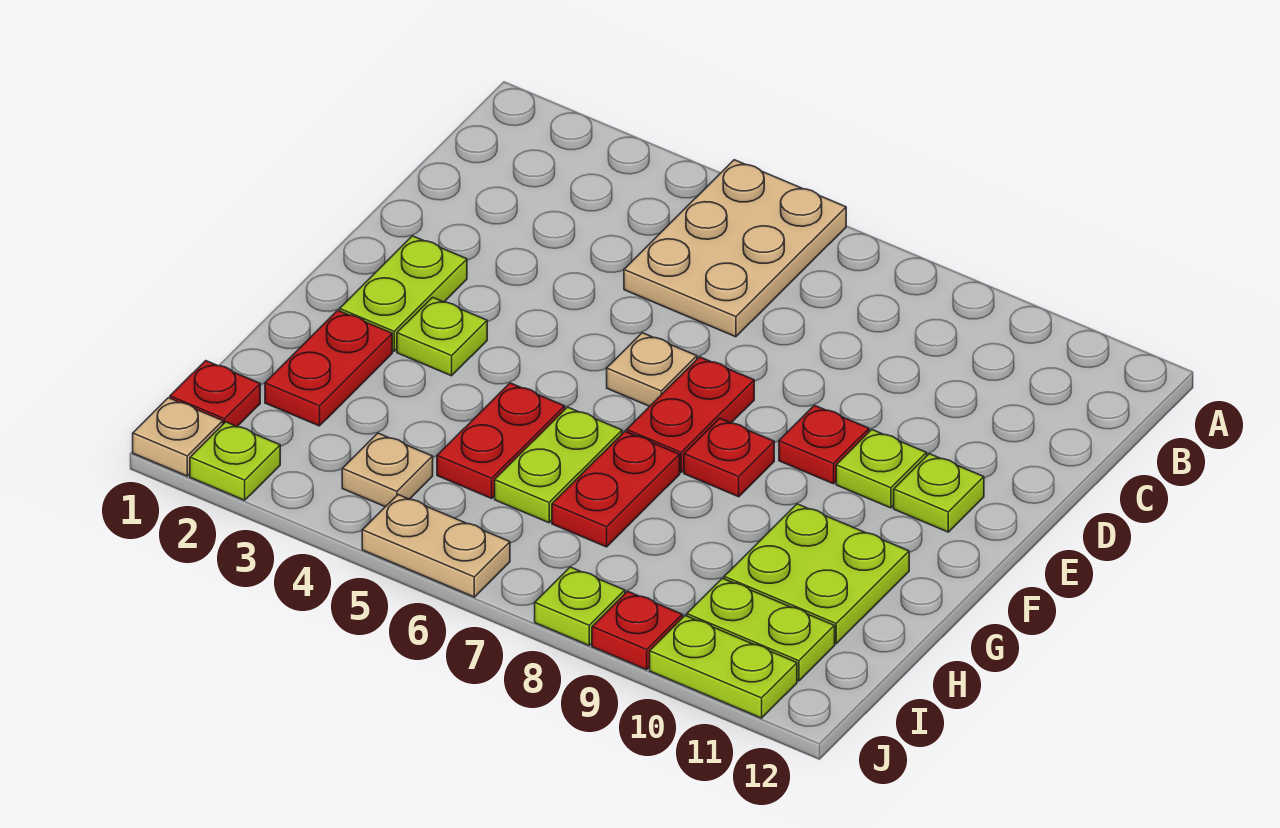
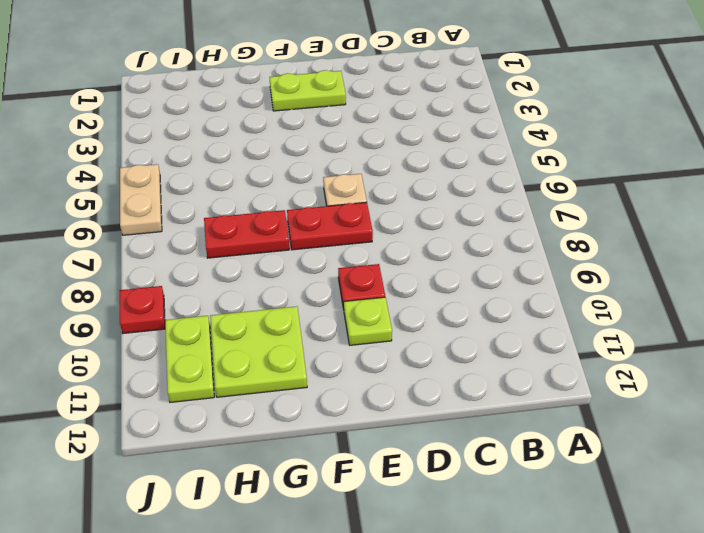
none -> tan 2x3 plate [624,160,846,337]
none -> lime 1x1 plate [894,454,984,532]
none -> lime 1x1 plate [397,297,487,376]

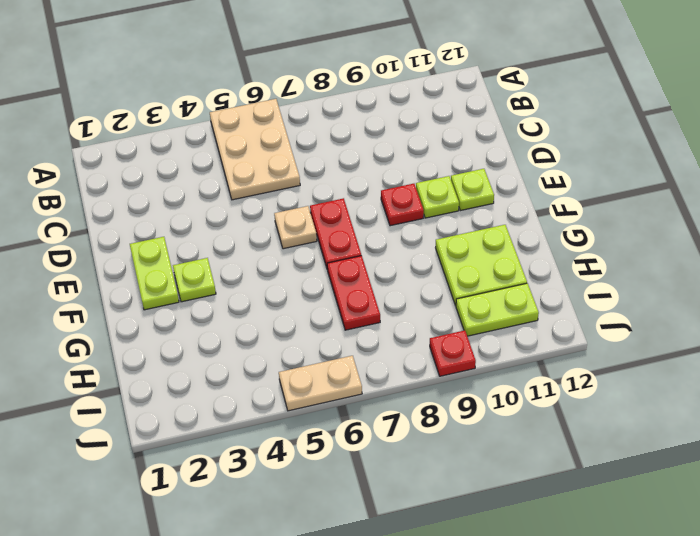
none -> red 1x1 plate [684,418,774,497]
none -> red 1x2 plate [265,310,392,426]
none -> red 1x2 plate [437,383,565,498]

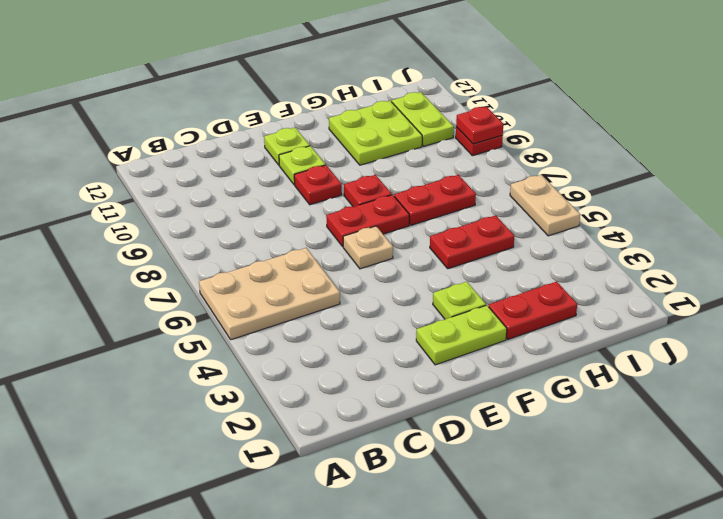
red 1x1 plate [456,107,503,144] -> red 1x1 plate moved to [170,361,260,426]
none -> lime 1x2 plate [495,407,622,523]
none -> tan 1x1 plate [342,433,433,507]
none -> tan 1x1 plate [133,398,223,476]

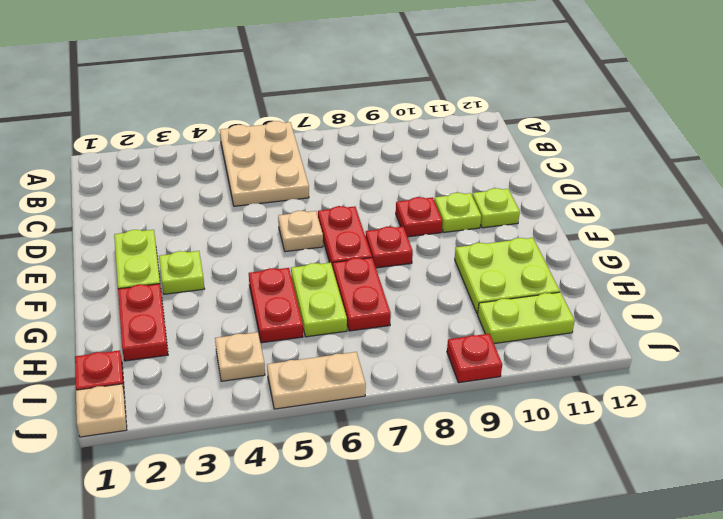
none -> lime 1x1 plate [190,422,280,500]
none -> lime 1x1 plate [535,567,625,645]
none -> lime 1x2 plate [650,616,797,718]

